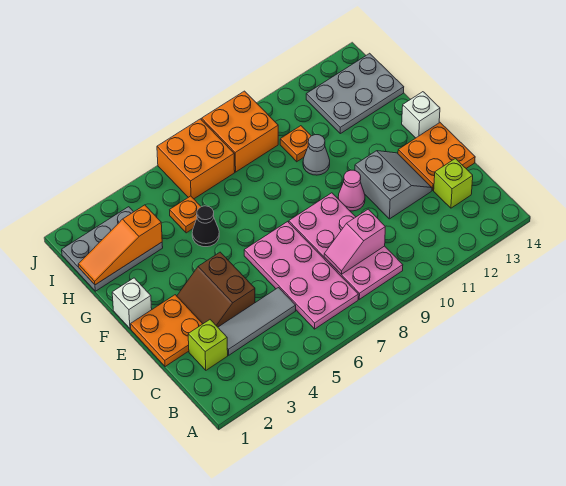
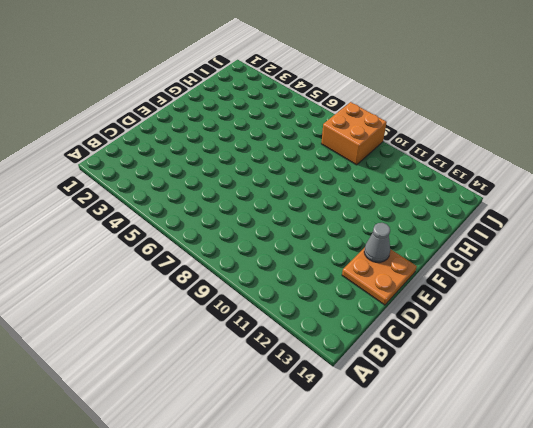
grey 1x1 cone [364,223,390,262] -> grey 1x1 cone moved to [303,135,330,175]
none -> pink 2x4 plate [244,222,358,329]
none -> pink 2x4 plate [289,193,403,299]
none -> lime 1x1 brick [188,320,228,370]

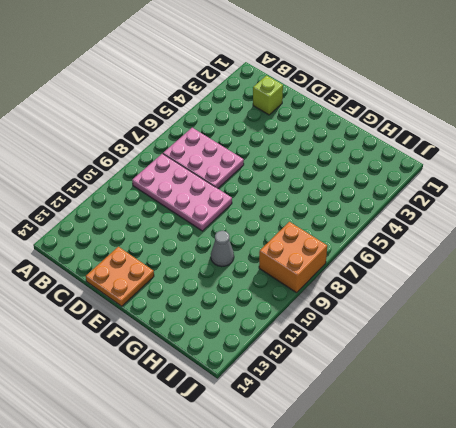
pink 2x3 plate [163,128,244,188] -> pink 2x4 plate [244,222,358,329]
none -> grey 1x3 tile [218,288,296,355]
none -> lime 1x1 brick [434,159,473,208]
none -> orange 2x2 plate [131,295,202,367]

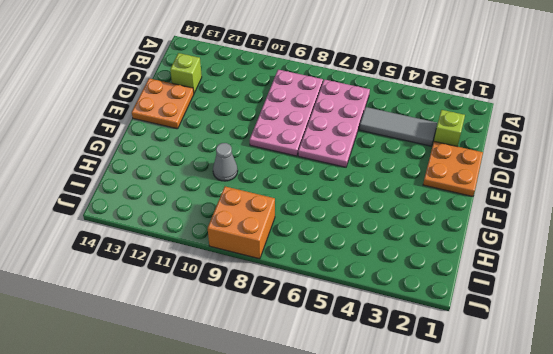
none -> brown 2x2 slope [177,252,255,327]
none -> grey 2x2 slope [355,151,432,219]
none -> pink 1x1 cone [338,170,365,211]

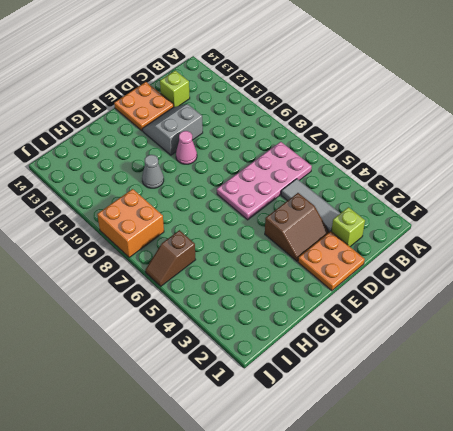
brown 1x2 slope [145,230,196,286] -> orange 2x2 brick [157,119,235,199]
none -> pink 2x4 plate [289,193,403,299]
none -> white 1x1 brick [112,278,152,329]
none -> white 1x1 brick [402,92,440,138]

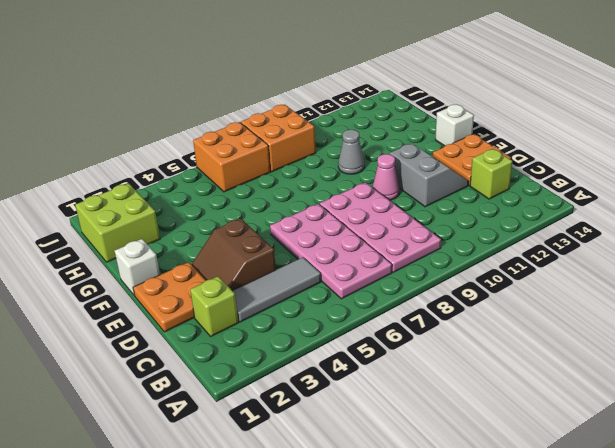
lime 2x2 brick [75,183,160,262] -> grey 2x3 plate [62,207,163,291]
none -> black 1x1 cone [192,206,219,247]
none -> orange 1x1 plate [170,196,201,233]
none -> orange 1x1 plate [280,126,311,162]

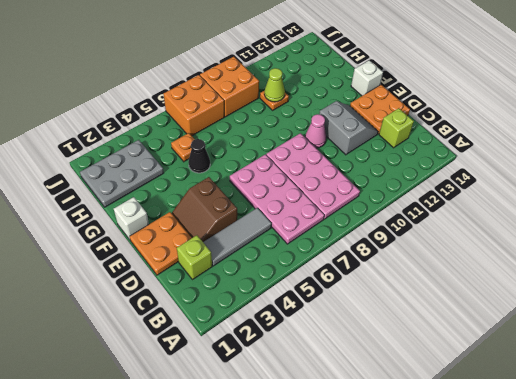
lime 1x1 cone [264,68,285,102] -> none
none -> grey 1x1 cone [303,135,330,175]
none -> grey 2x3 plate [306,53,404,134]
none -> pink 1x2 slope [324,209,385,275]

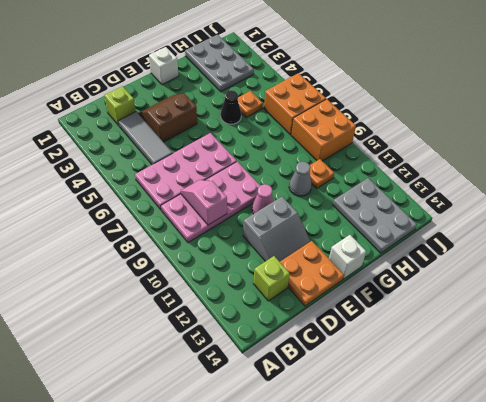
none -> orange 2x2 plate [131,295,202,367]
none -> orange 1x3 slope [78,205,162,285]

